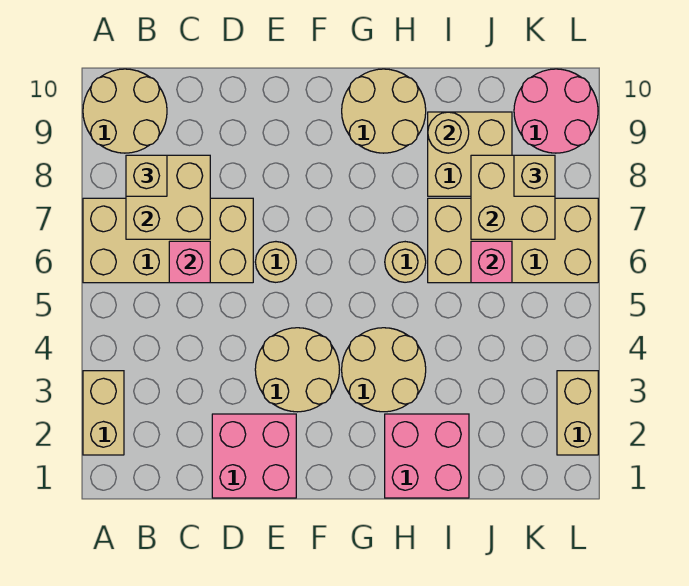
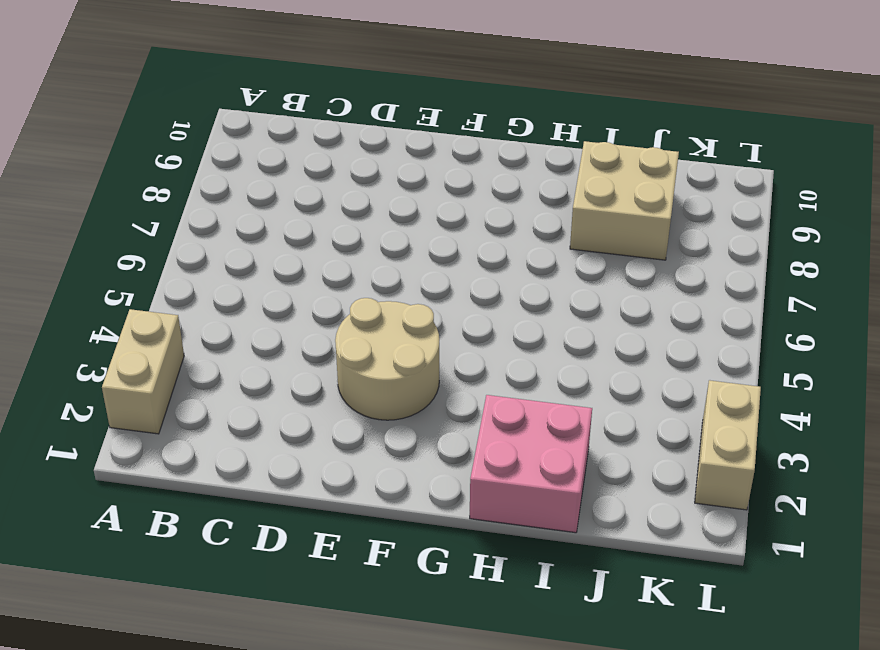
none -> tan 2x4 brick [83,198,253,283]
none -> tan 2x2 round brick [83,69,167,153]
none -> pink 2x2 brick [212,414,296,498]

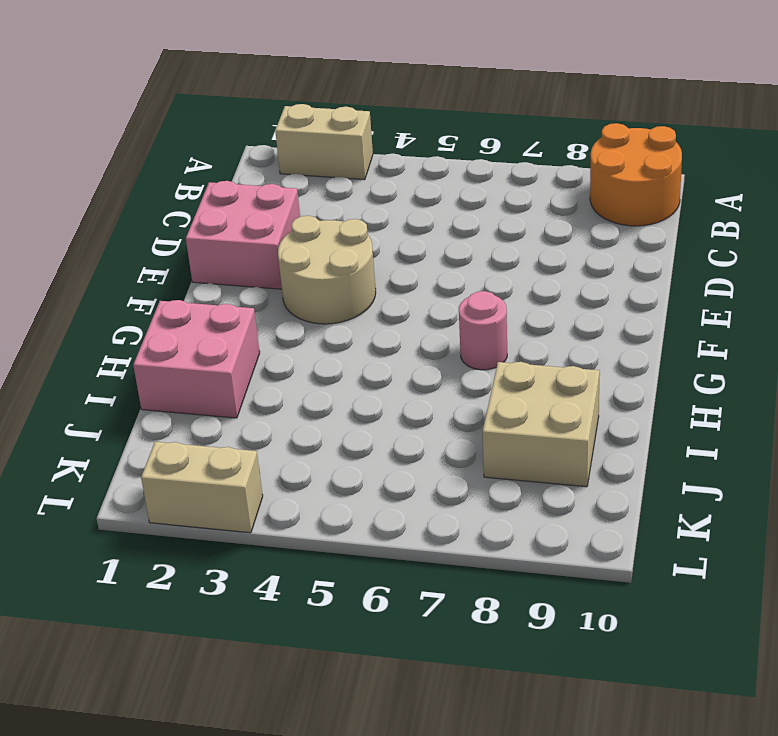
orange 2x2 round brick [590,123,682,226] -> tan 2x2 round brick [83,69,167,153]
pink 1x1 round brick [459,291,507,370] -> none
none -> tan 2x4 brick [83,198,253,283]
none -> tan 1x1 round brick [255,242,296,282]
none -> tan 2x2 round brick [342,328,426,412]

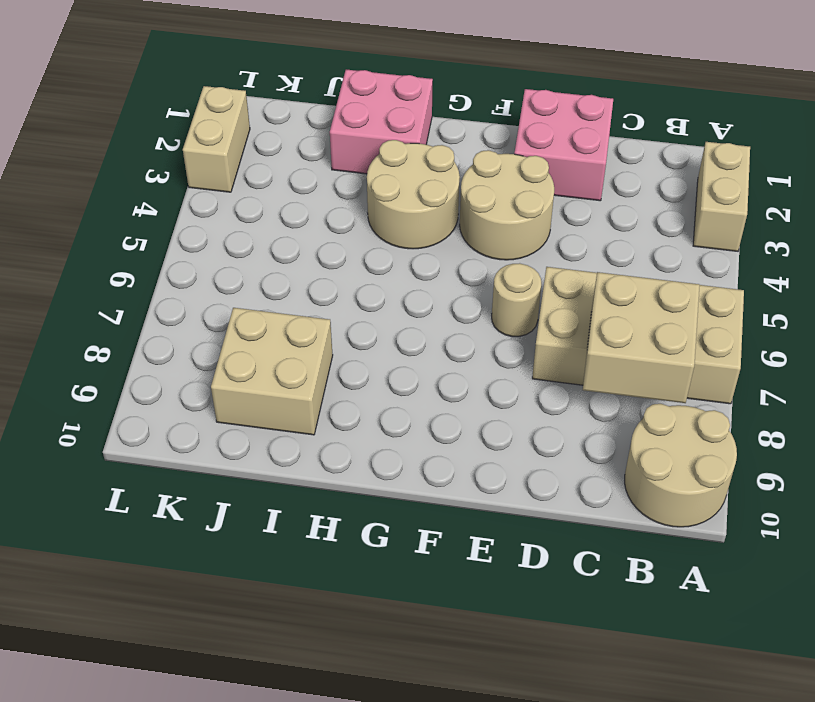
none -> tan 2x2 round brick [342,69,426,153]
none -> tan 1x1 round brick [385,242,426,282]
none -> tan 2x4 brick [428,198,598,283]

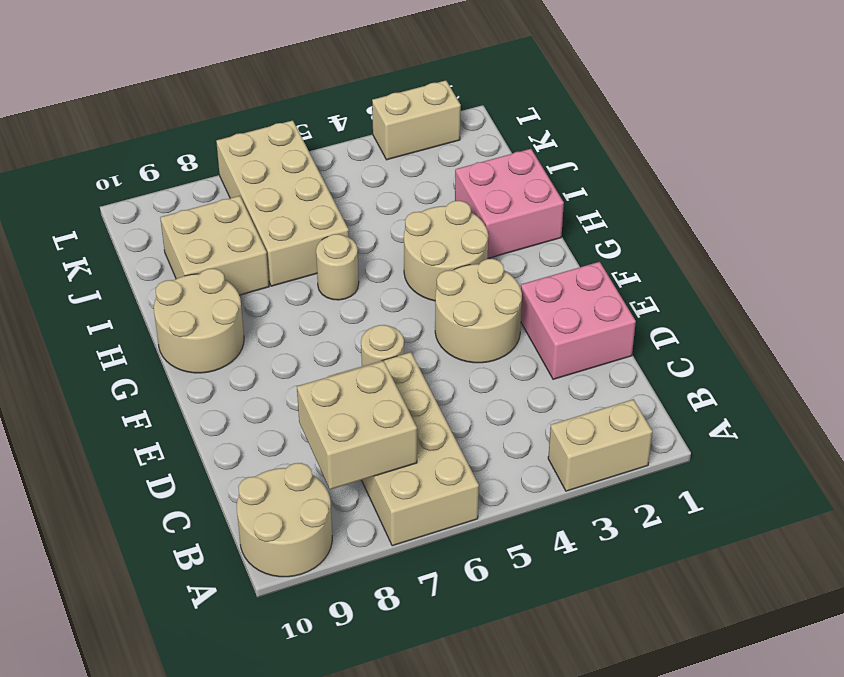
none -> pink 2x2 round brick [514,69,598,153]
none -> pink 1x1 brick [169,241,210,283]
none -> tan 1x1 round brick [428,112,469,153]

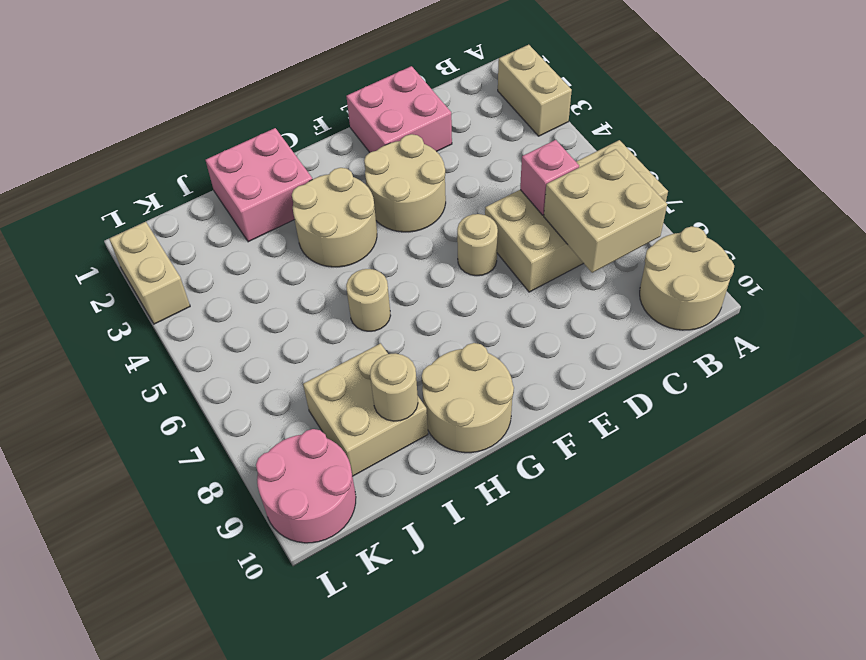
none -> tan 2x4 brick [428,198,598,283]
none -> pink 1x1 brick [471,241,512,283]
none -> tan 2x2 brick [471,155,555,239]

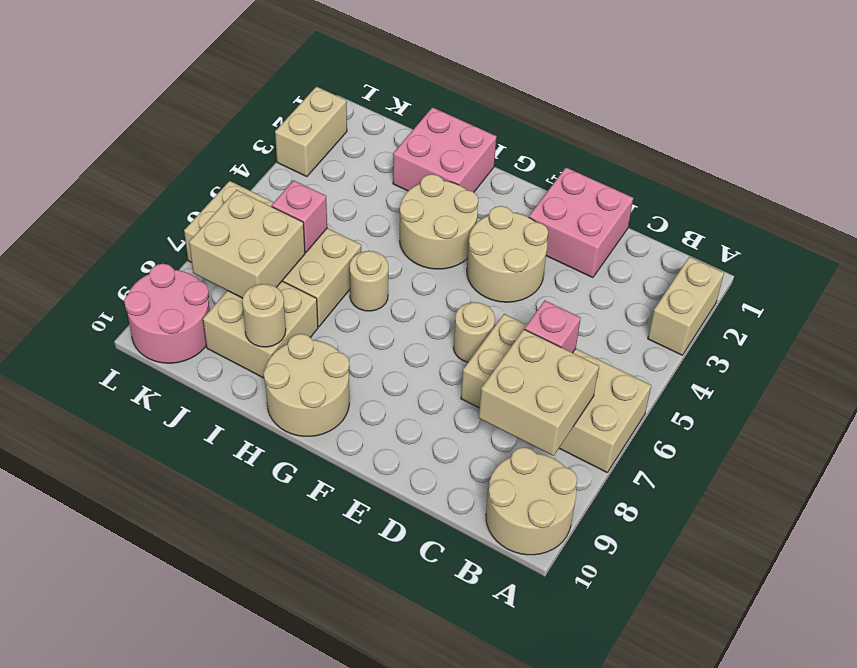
none -> tan 1x1 brick [126,155,167,196]
none -> tan 1x1 brick [514,155,555,196]

